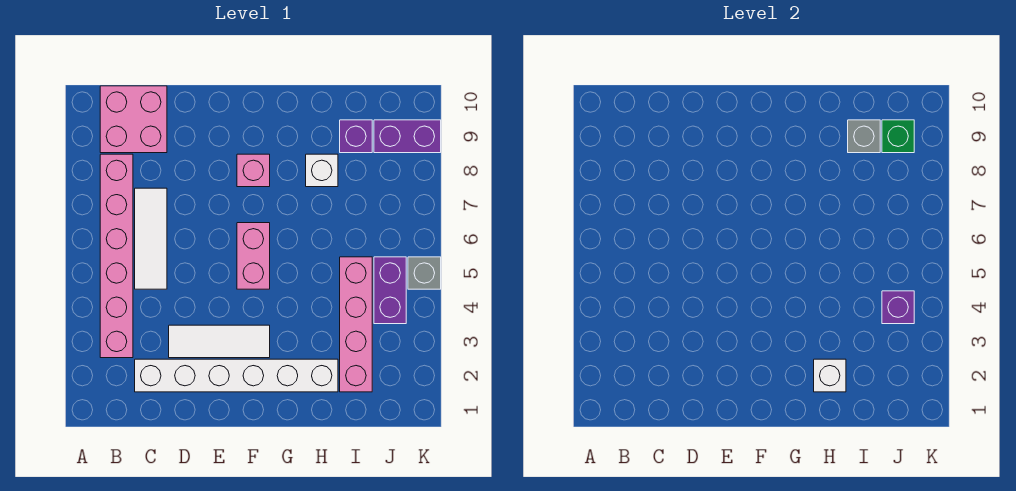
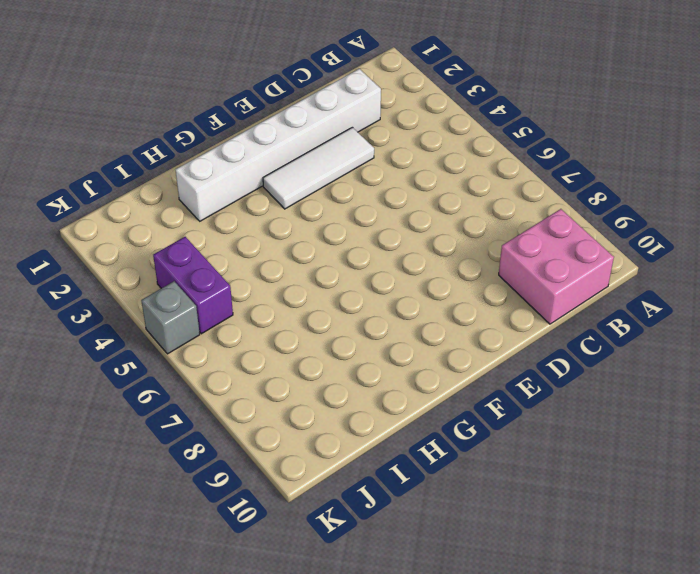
none -> pink 1x6 brick [100,154,133,358]
none -> white 1x3 tile [135,188,167,289]
none -> pink 1x2 brick [237,223,270,289]

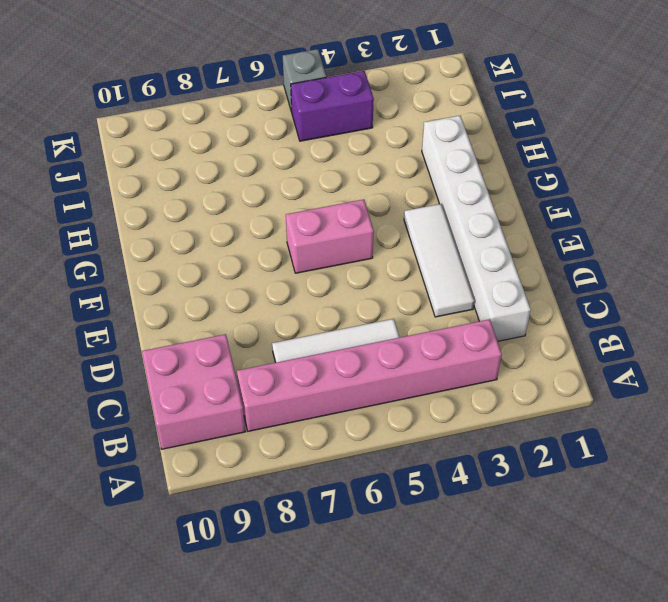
none -> pink 1x1 brick [237,154,270,187]
none -> white 1x1 brick [306,154,338,187]
none -> pink 1x4 brick [340,257,372,392]

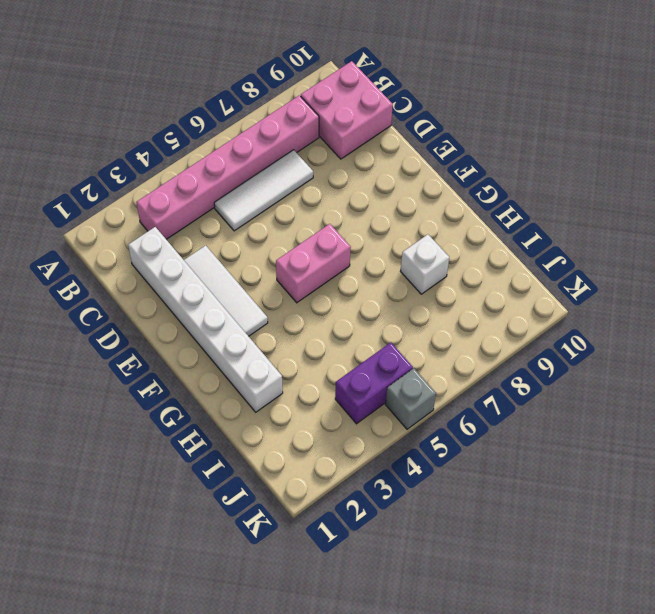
none -> pink 1x1 brick [237,154,270,187]
none -> pink 1x4 brick [340,257,372,392]
none -> purple 1x1 brick [340,120,372,153]

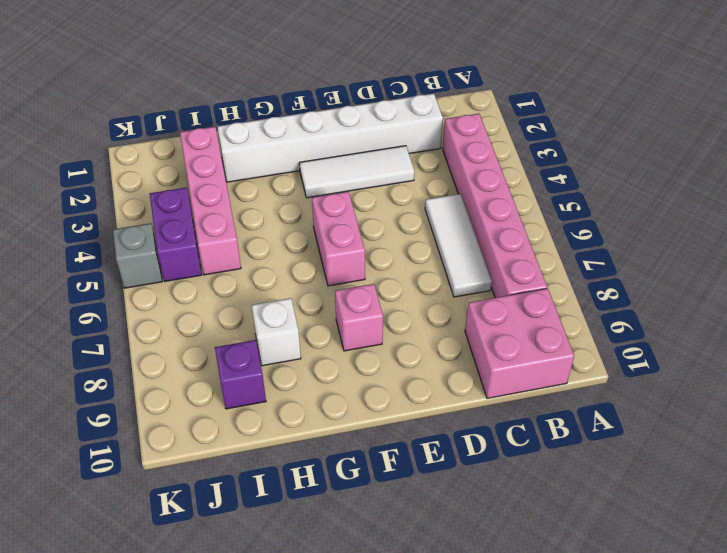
none -> purple 1x2 brick [374,120,441,153]
none -> white 1x1 brick [814,359,846,392]
none -> grey 1x1 brick [848,120,880,153]

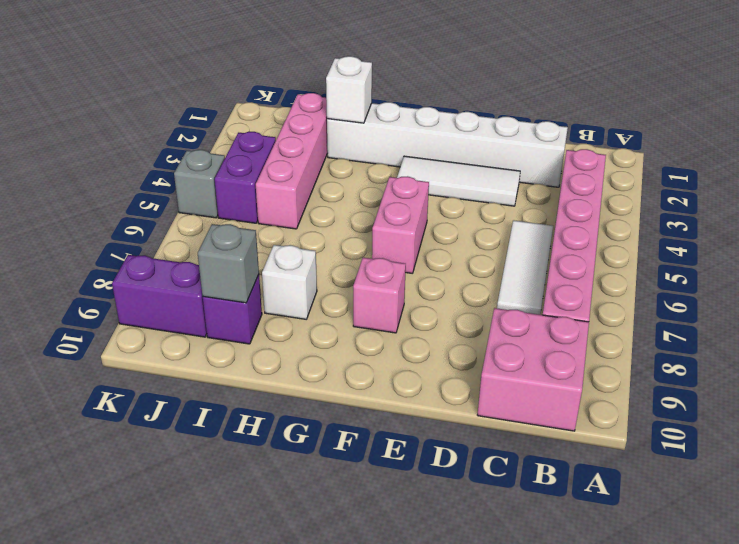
none -> purple 1x1 brick [882,291,914,324]
none -> green 1x1 brick [882,120,914,153]

